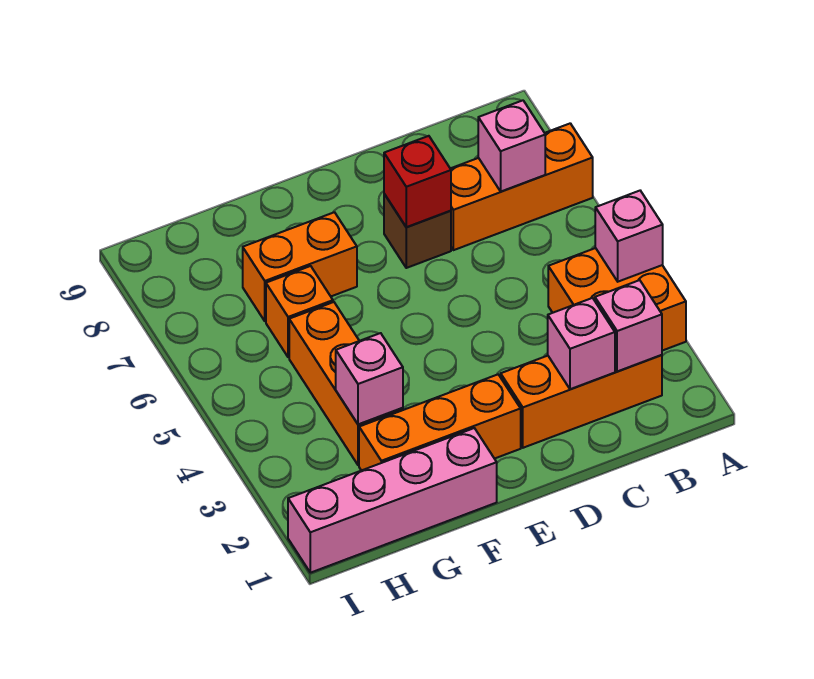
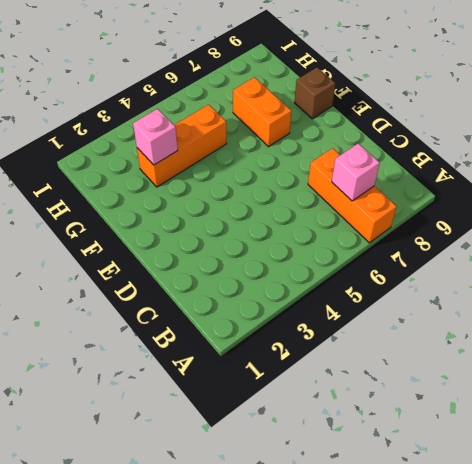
brown 1x1 brick [295,67,336,119] -> brown 1x1 brick moved to [384,194,451,268]
none -> orange 2x2 brick [548,248,686,351]
none -> orange 1x3 brick [501,355,662,448]
none -> orange 1x3 brick [359,375,521,471]

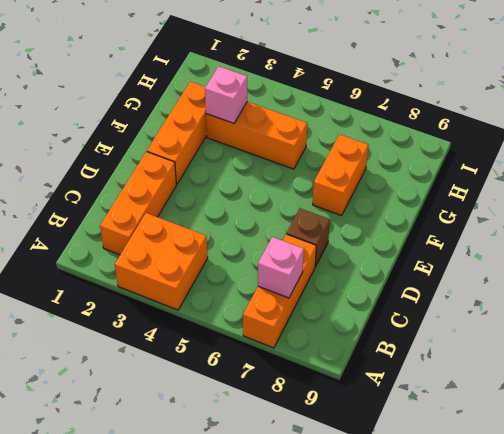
none -> pink 1x4 brick [288,428,497,573]
none -> orange 1x1 brick [266,266,333,357]
none -> pink 1x1 brick [595,191,663,282]

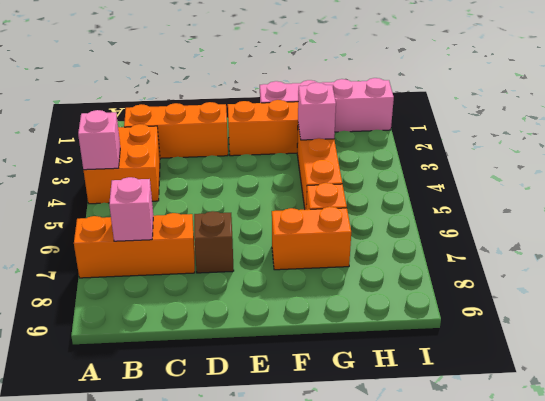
none -> pink 1x1 brick [595,280,662,371]
none -> pink 1x1 brick [548,298,615,389]
none -> red 1x1 brick [384,136,451,227]

